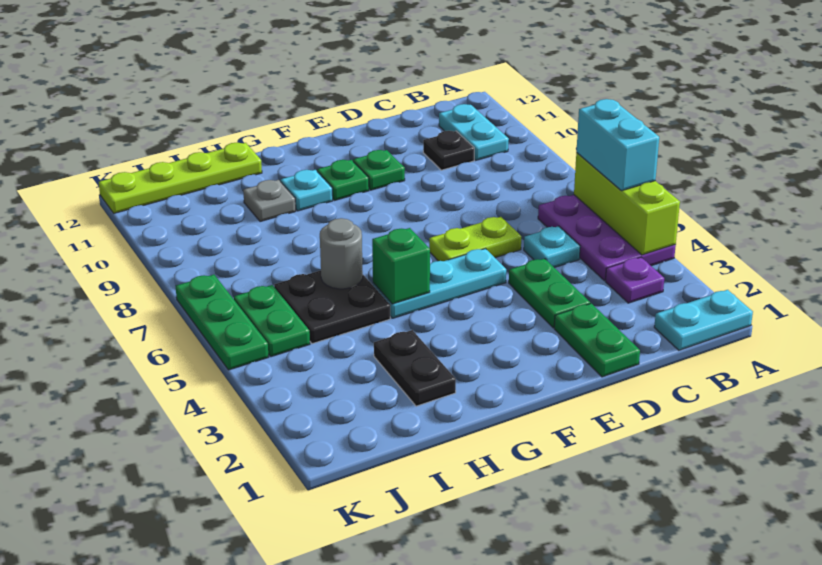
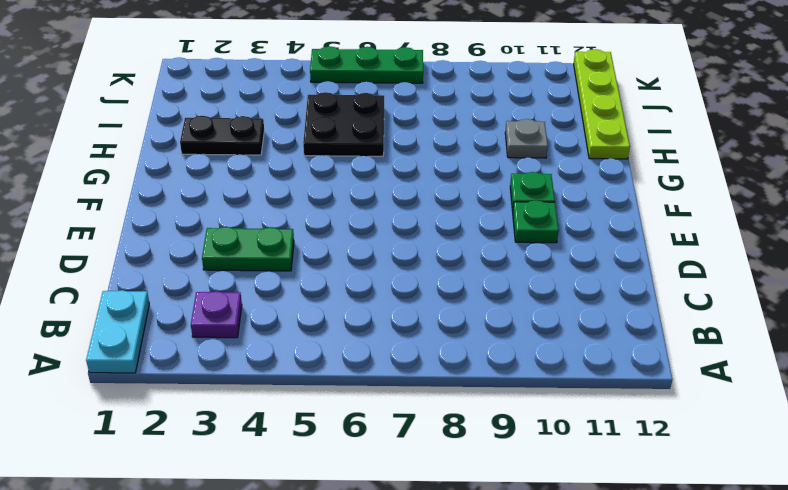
none -> purple 2x3 plate [538,195,676,281]
none -> cyan 1x2 plate [439,104,509,160]
none -> cyan 1x1 plate [524,226,580,268]

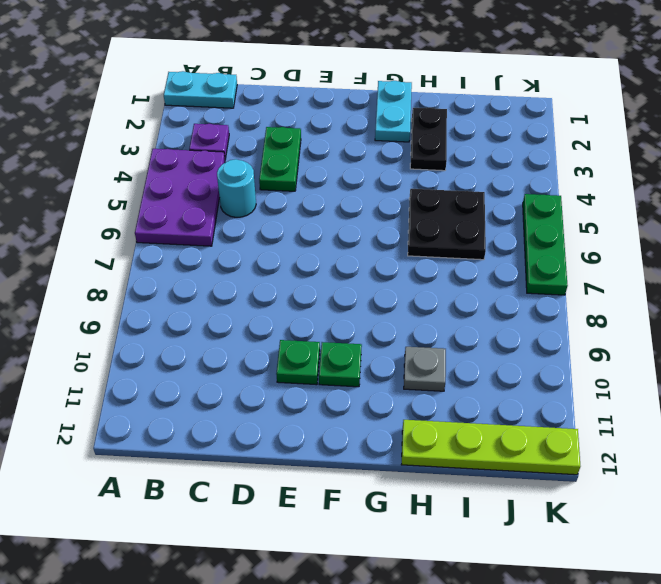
cyan 1x1 round brick [217,159,256,217] -> cyan 1x1 plate [524,226,580,268]
cyan 1x2 plate [375,81,412,142] -> cyan 1x2 plate moved to [439,104,509,160]
none -> black 1x1 plate [423,131,474,170]
none -> green 1x2 plate [554,303,640,377]
none -> lime 1x2 plate [429,217,521,261]

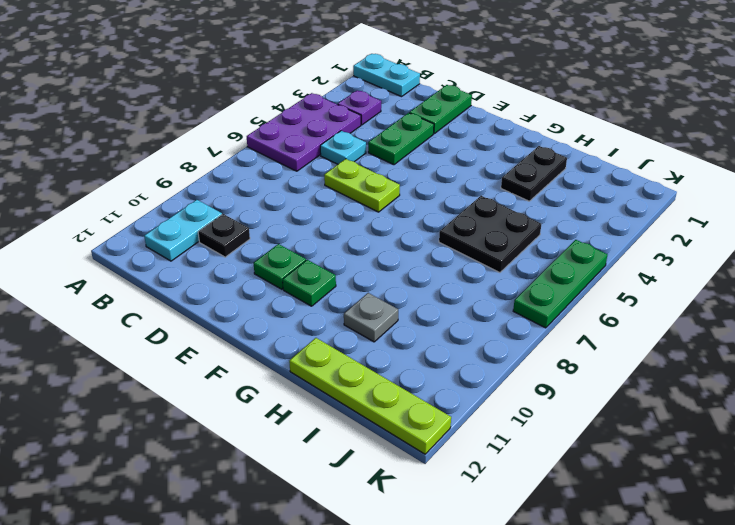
none -> cyan 1x3 plate [373,249,506,318]
none -> cyan 1x1 plate [281,170,333,211]
none -> green 1x2 plate [234,285,310,357]

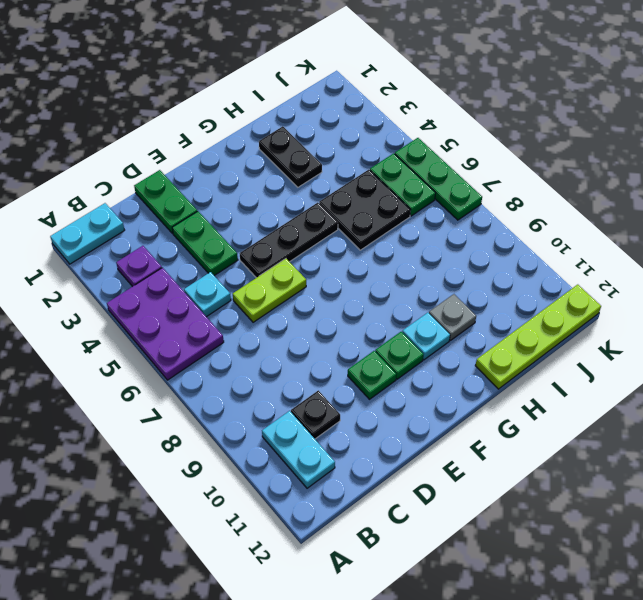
black 1x3 plate [240,203,338,278] -> cyan 1x3 plate [373,249,506,318]
none -> lime 1x3 brick [574,153,680,255]
none -> green 1x1 brick [372,228,430,304]
none -> grey 1x1 round brick [320,218,363,289]

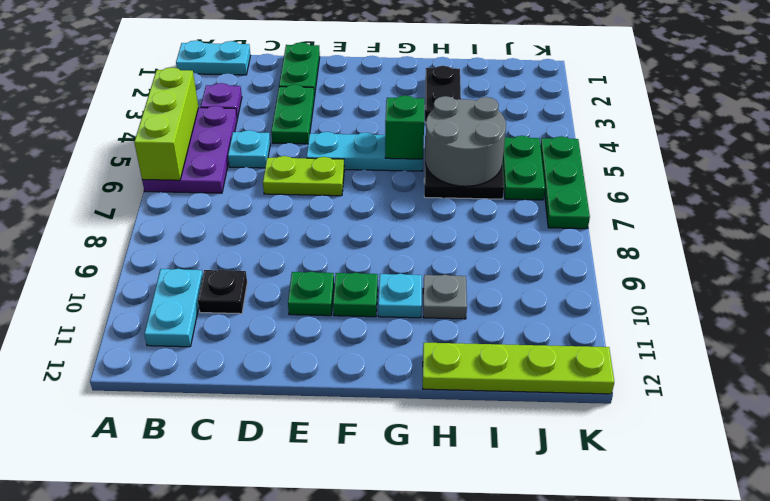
grey 2x2 round brick [425,96,506,186] -> grey 1x1 round brick [320,218,363,289]
none -> cyan 1x2 brick [576,99,659,191]

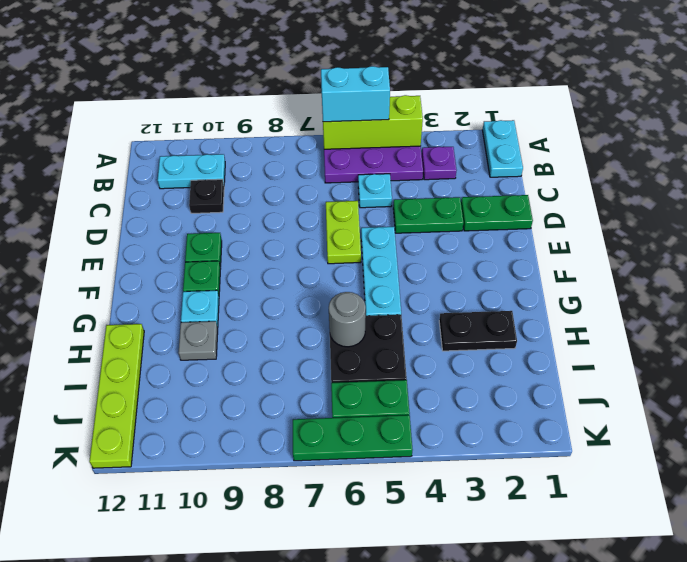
none -> green 1x1 brick [372,228,430,304]

